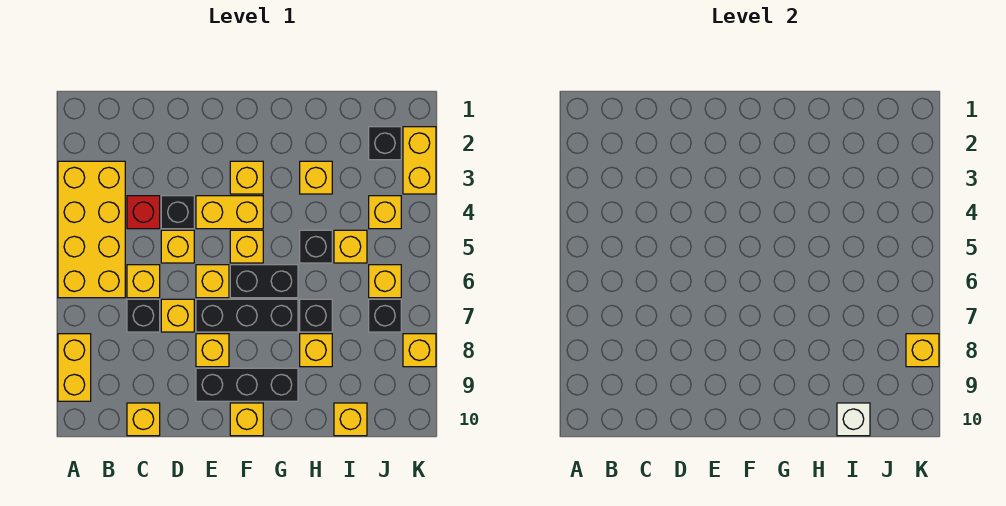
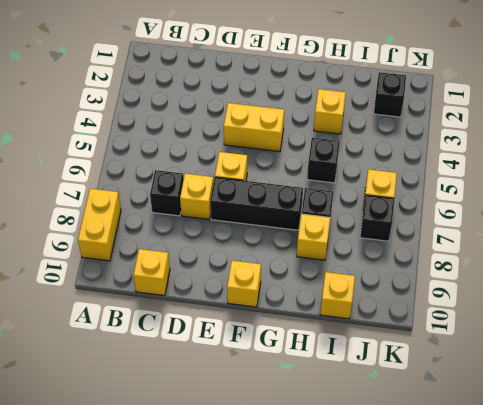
none -> yellow 2x4 brick [58,161,125,298]
none -> red 1x1 brick [127,196,160,229]
none -> yellow 1x1 brick [127,265,160,298]
none -> black 1x1 brick [161,196,194,229]

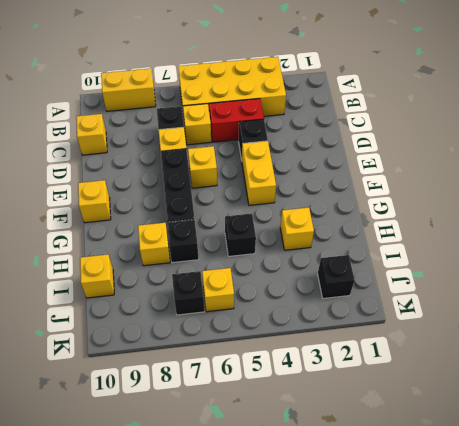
red 1x2 brick [209,99,264,142] -> red 1x1 brick [127,196,160,229]
none -> yellow 1x1 brick [161,230,194,263]
none -> yellow 1x1 brick [196,334,229,367]
none -> black 1x3 brick [196,368,298,401]
none -> yellow 1x1 brick [230,161,263,194]

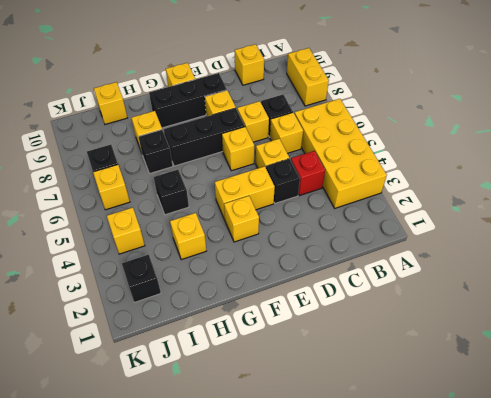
none -> yellow 1x1 brick [230,230,263,263]
none -> black 1x2 brick [230,265,298,298]
none -> yellow 1x1 brick [334,230,367,263]
none -> yellow 1x2 brick [403,127,436,194]

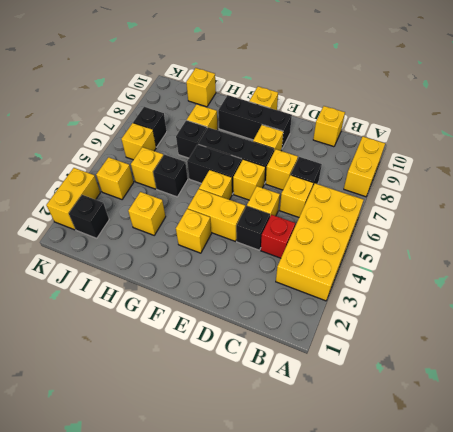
none -> yellow 1x1 brick [403,334,436,367]
none -> white 1x1 brick [837,403,870,436]
none -> yellow 1x1 brick [906,334,939,367]

